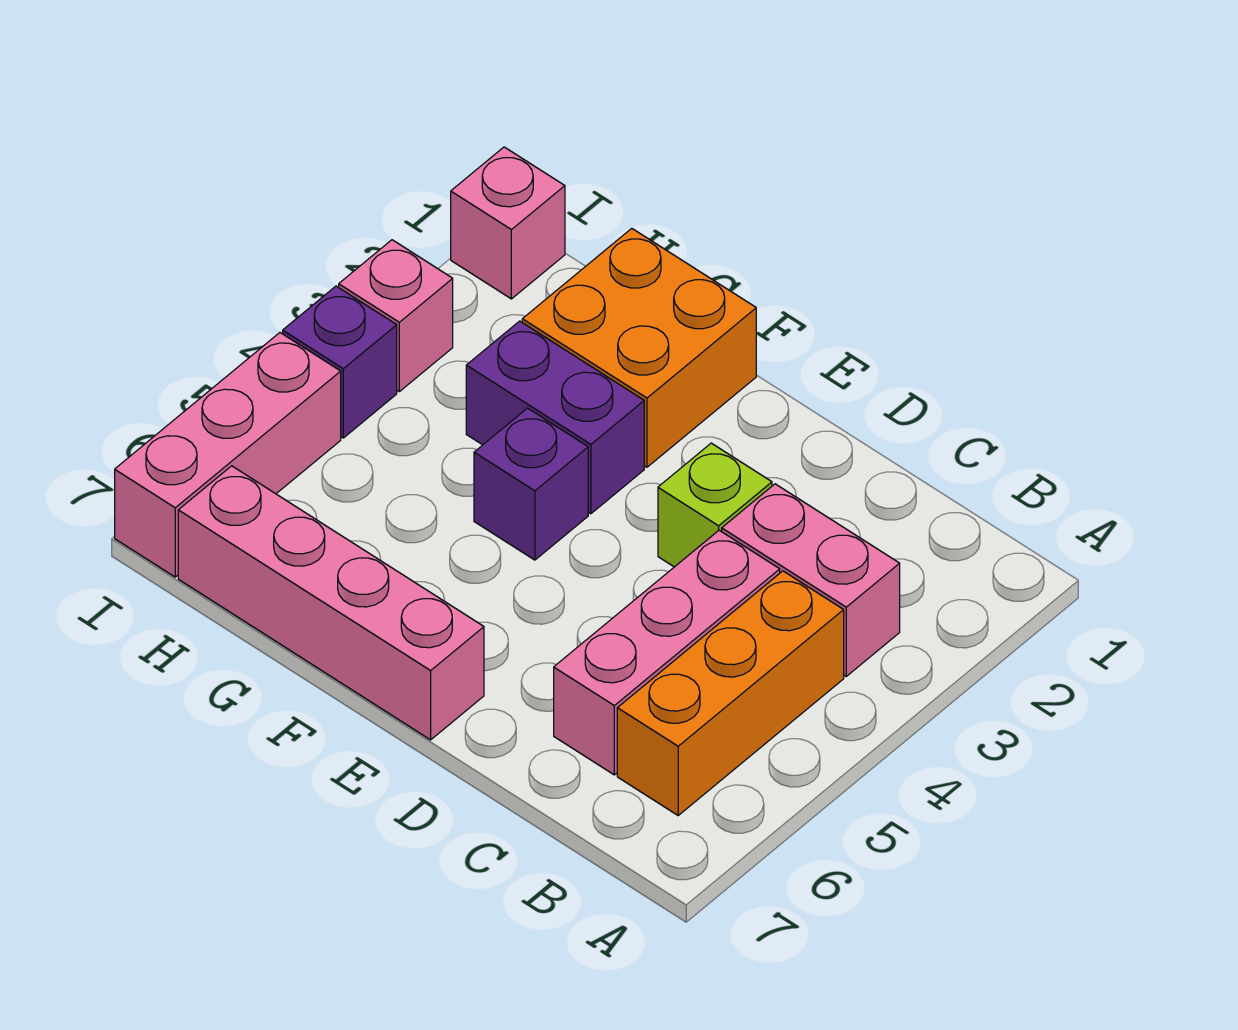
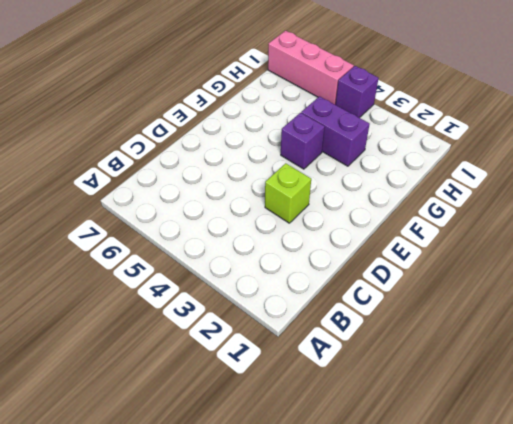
purple 1x2 brick [301,96,370,166] -> purple 1x2 brick turned to [466,321,644,514]
none -> pink 1x2 brick [722,484,900,676]
none -> orange 1x3 brick [617,571,844,815]
none -> pink 1x3 brick [554,530,780,775]

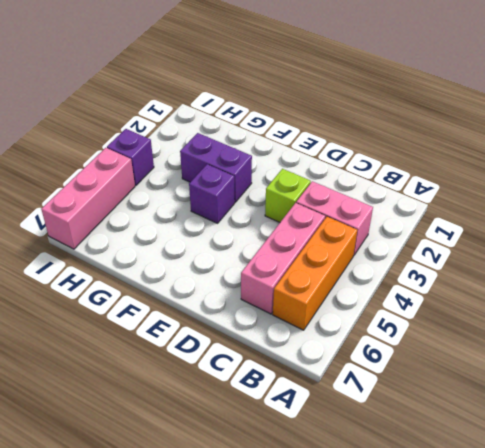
none -> pink 1x4 brick [178,466,484,740]
none -> orange 2x2 brick [522,228,756,467]
none -> pink 1x1 brick [451,147,565,299]

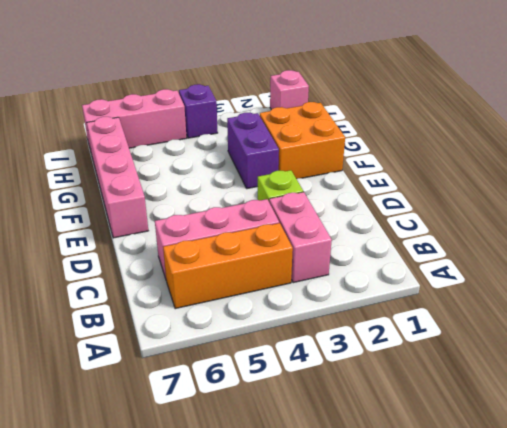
none -> purple 1x1 brick [474,408,588,560]
none -> pink 1x1 brick [339,240,453,392]

